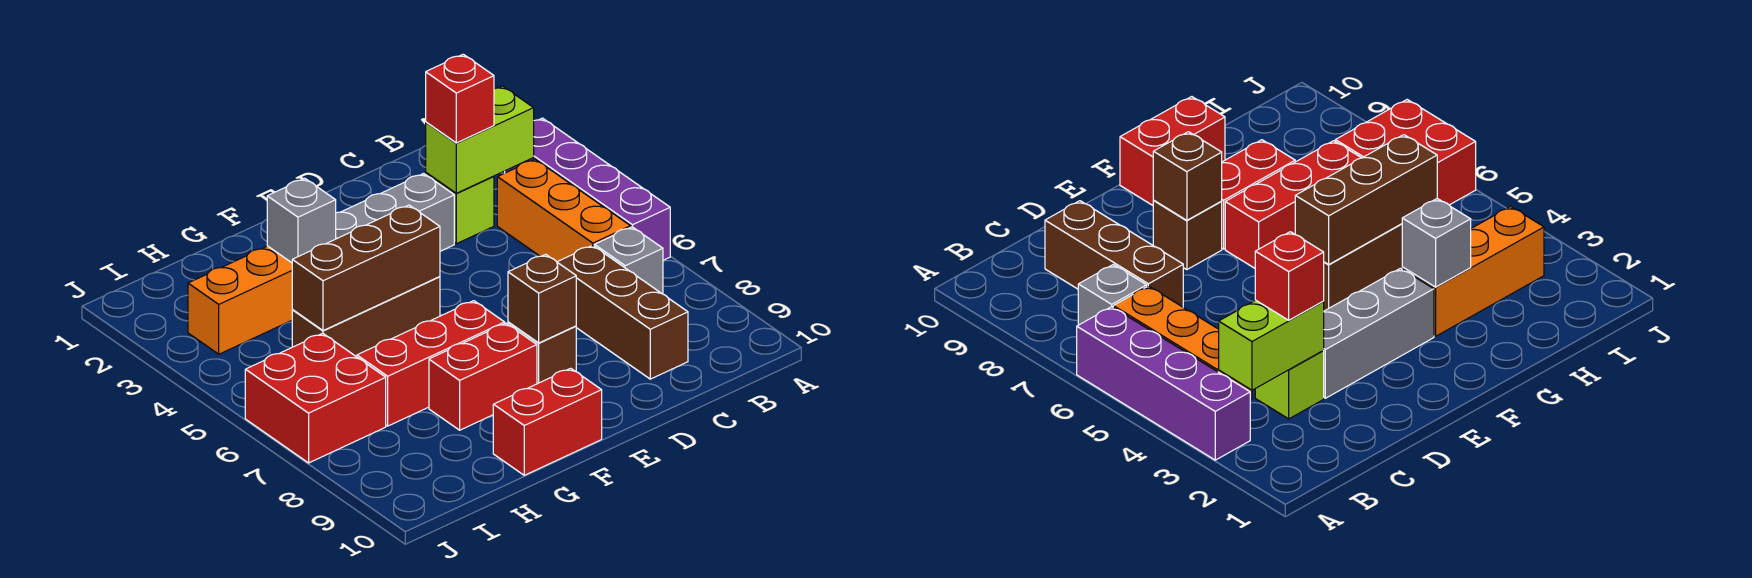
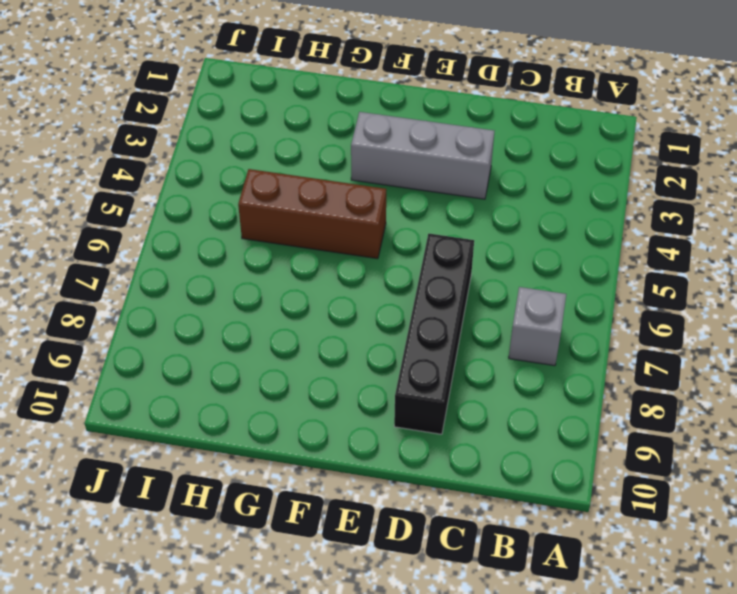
black 1x4 brick [394,234,474,434] -> none
none -> purple 1x4 brick [505,118,670,260]
none -> orange 1x3 brick [497,159,631,262]
none -> lime 1x1 brick [426,173,494,244]

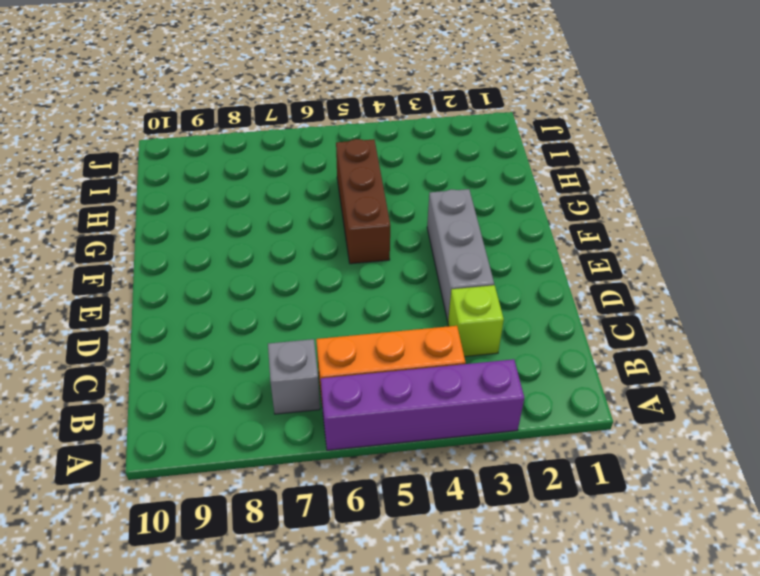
none -> brown 1x3 brick [558,245,688,379]
none -> brown 1x1 brick [508,322,576,384]
none -> red 1x3 brick [357,301,505,426]

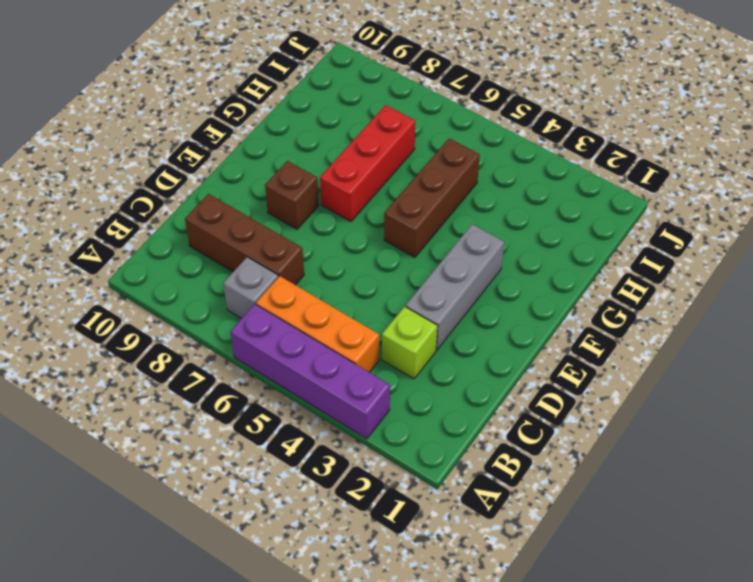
none -> red 1x2 brick [429,323,537,430]
none -> red 1x2 brick [493,368,602,475]
none -> orange 1x3 brick [188,246,293,354]

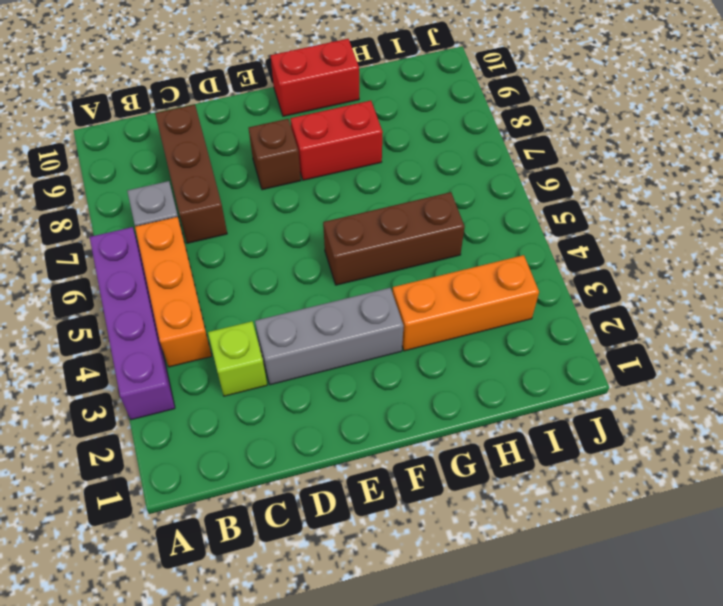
none -> red 1x3 brick [357,301,505,426]
none -> red 2x2 brick [245,333,386,463]
none -> lime 1x2 brick [426,86,534,193]

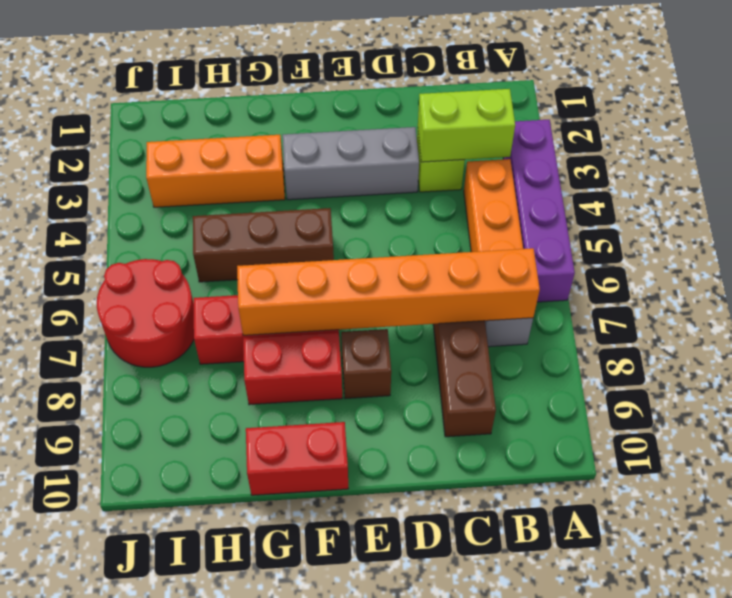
orange 1x6 brick [237,248,540,335] -> none
red 2x2 round brick [97,259,194,367] -> red 2x2 brick [245,333,386,463]
none -> brown 1x1 brick [508,254,576,343]
none -> brown 1x3 brick [292,205,440,331]
none -> grey 1x1 brick [267,178,336,263]

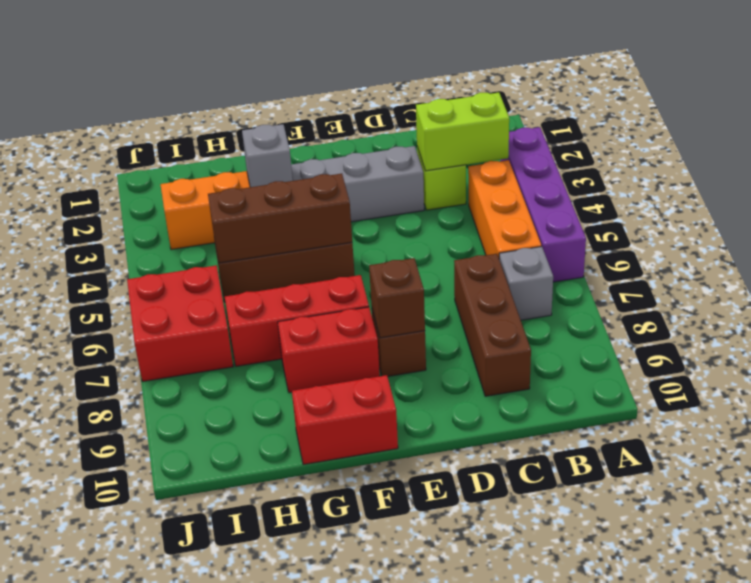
none -> red 1x1 brick [426,54,494,143]

